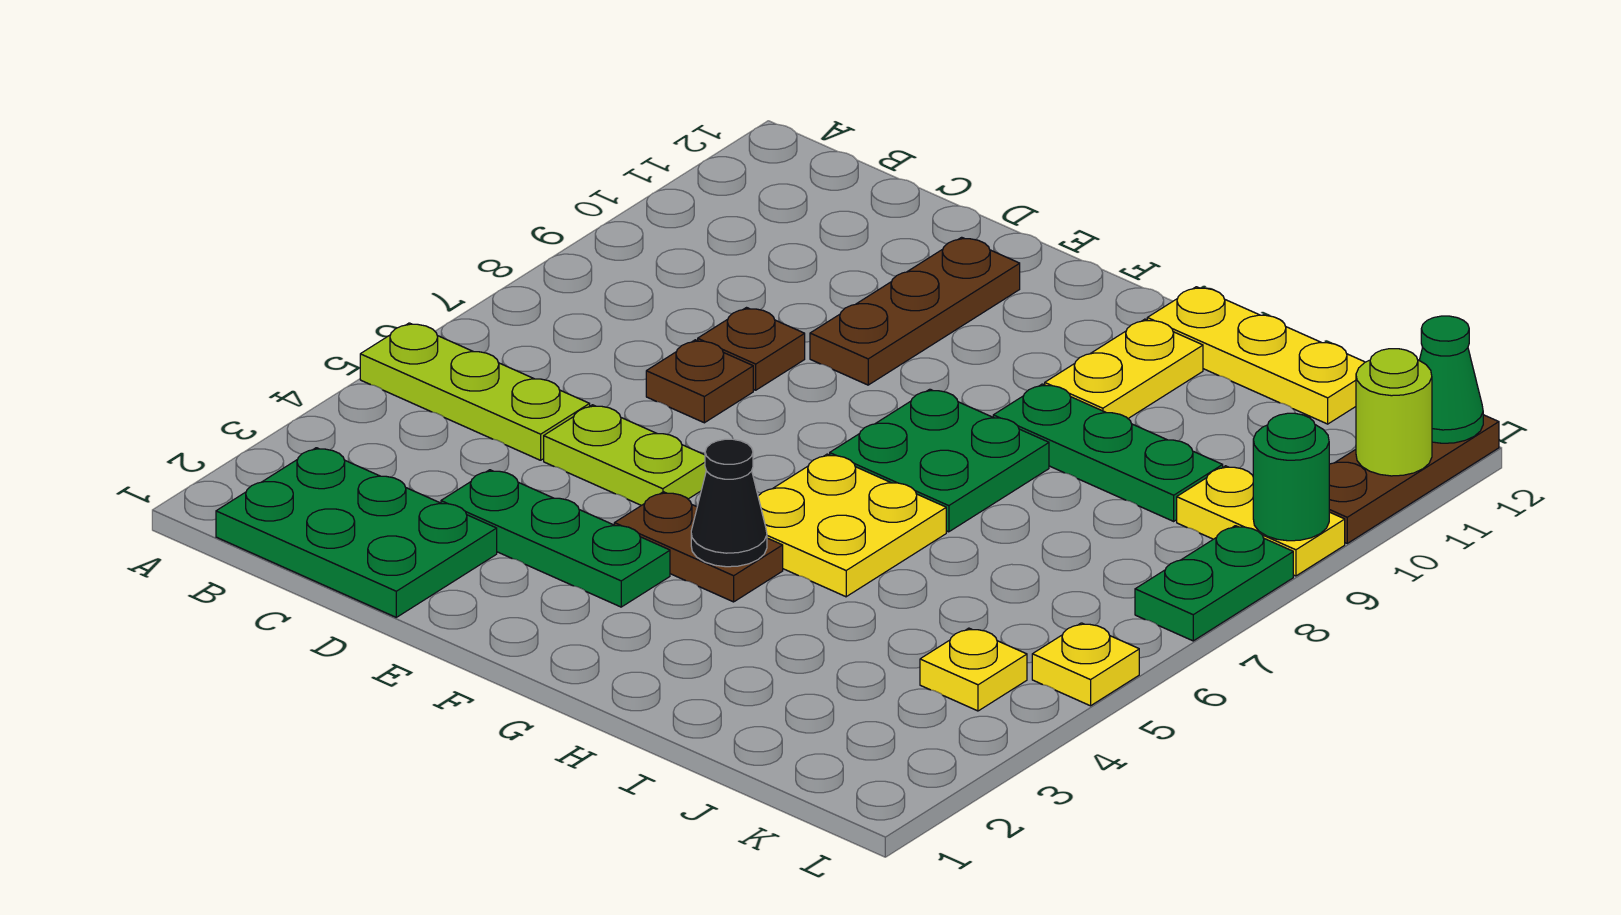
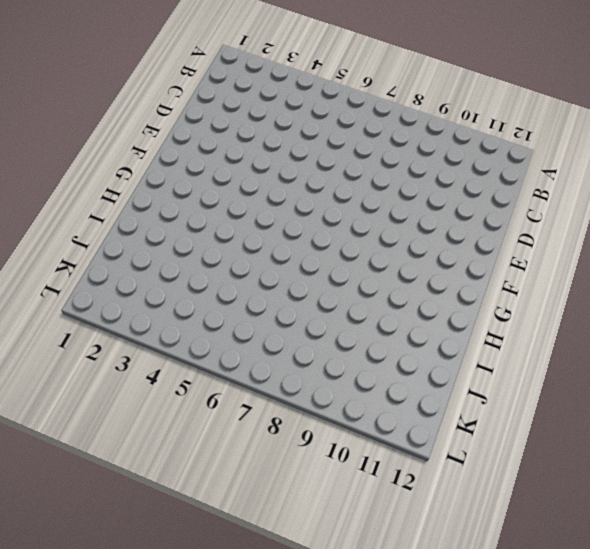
none -> lime 1x3 plate [360,323,590,460]
none -> green 2x3 plate [216,448,497,617]
none -> green 1x3 plate [441,470,670,607]

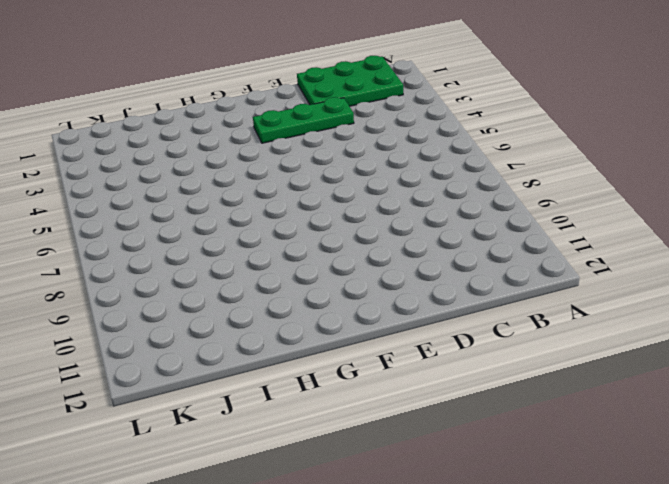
none -> lime 1x3 plate [360,323,590,460]
none -> lime 1x2 plate [544,405,706,506]
none -> brown 1x1 plate [646,340,753,423]

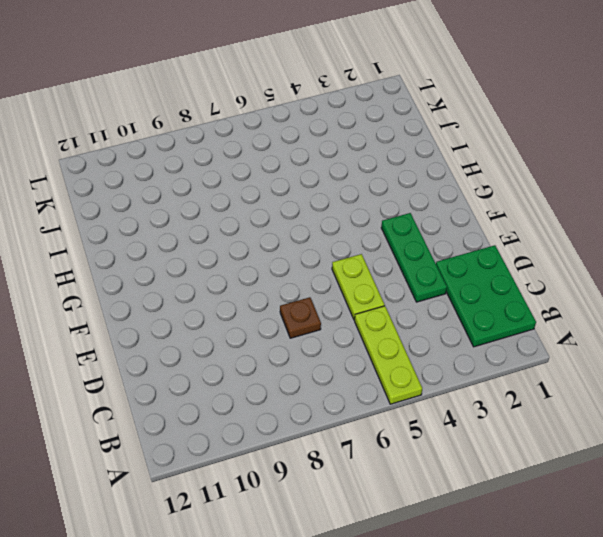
none -> brown 1x1 plate [698,308,805,390]
none -> brown 1x3 plate [810,237,1020,385]
none -> brown 1x2 plate [614,492,783,602]

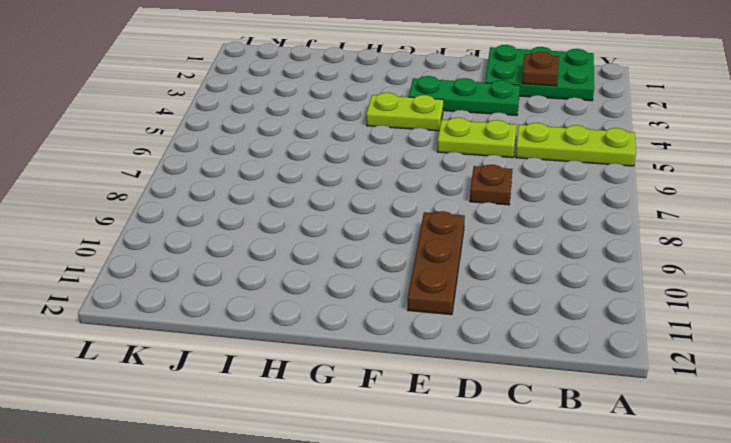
brown 1x1 plate [522,52,559,86] -> brown 1x1 plate moved to [698,308,805,390]
lime 1x2 plate [366,93,443,131] -> brown 1x2 plate [614,492,783,602]
none -> yellow 2x2 plate [758,454,946,597]
none -> green 2x2 plate [830,389,1049,532]
none -> green 1x3 plate [993,384,1223,521]

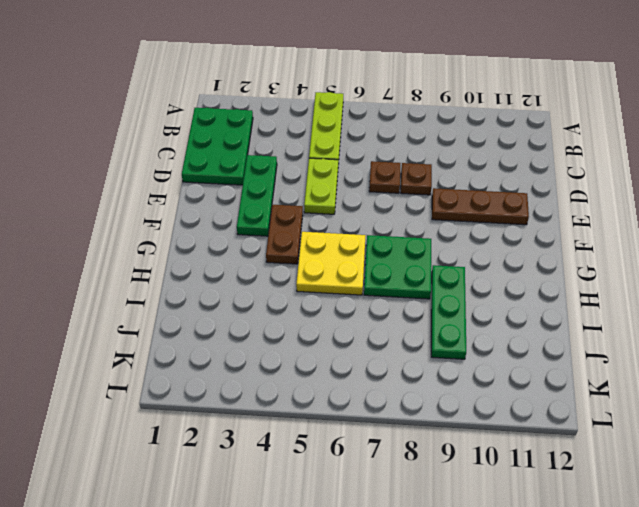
none -> yellow 1x2 plate [1045,319,1203,418]
none -> yellow 1x3 plate [1147,287,1365,424]
none -> yellow 1x1 plate [920,628,1027,711]

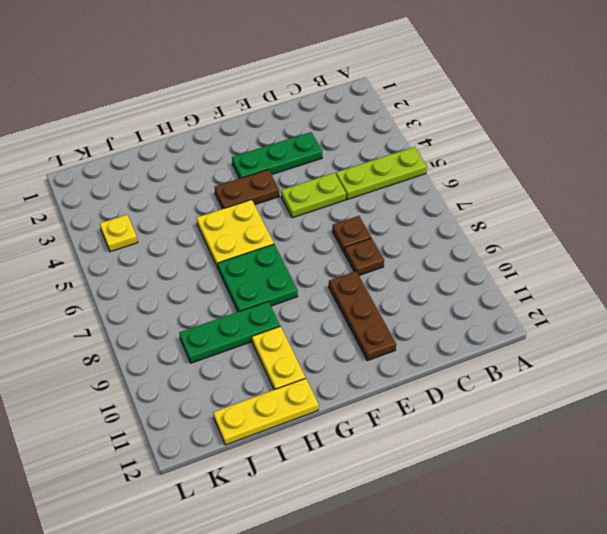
none -> green 2x3 plate [216,448,497,617]
none -> yellow 1x2 plate [1177,466,1345,576]
none -> yellow 1x1 plate [1032,623,1139,706]

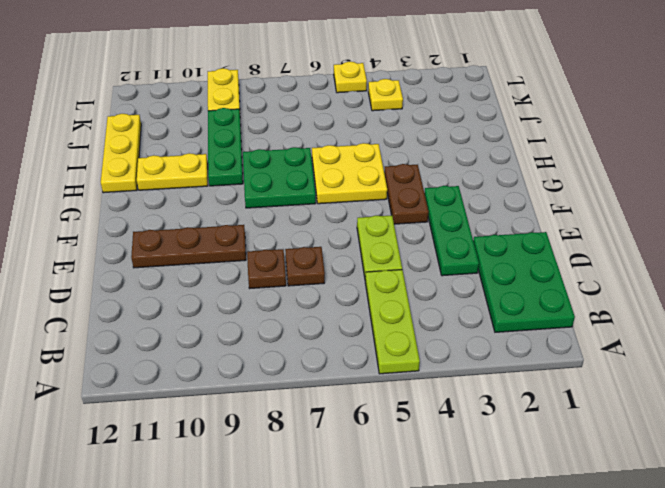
none -> green 1x2 plate [1135,526,1293,641]
none -> brown 1x3 plate [1329,415,1499,543]
none -> black 1x1 cone [691,439,767,567]

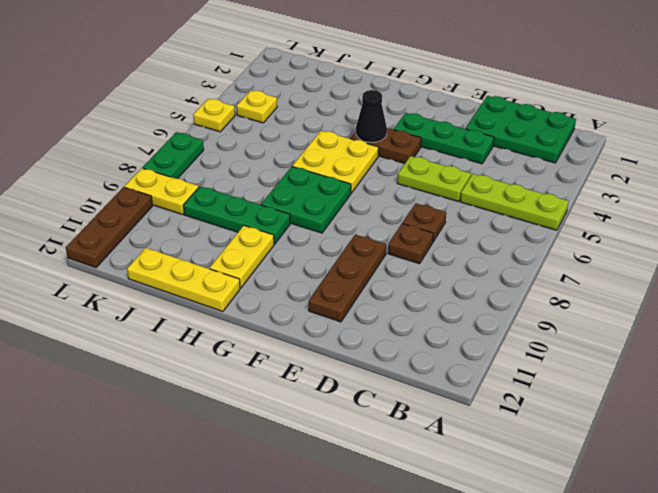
none -> green 1x1 round brick [1253,413,1329,541]
none -> lime 1x1 round brick [1356,349,1432,476]
none -> green 1x1 cone [1419,316,1483,443]

